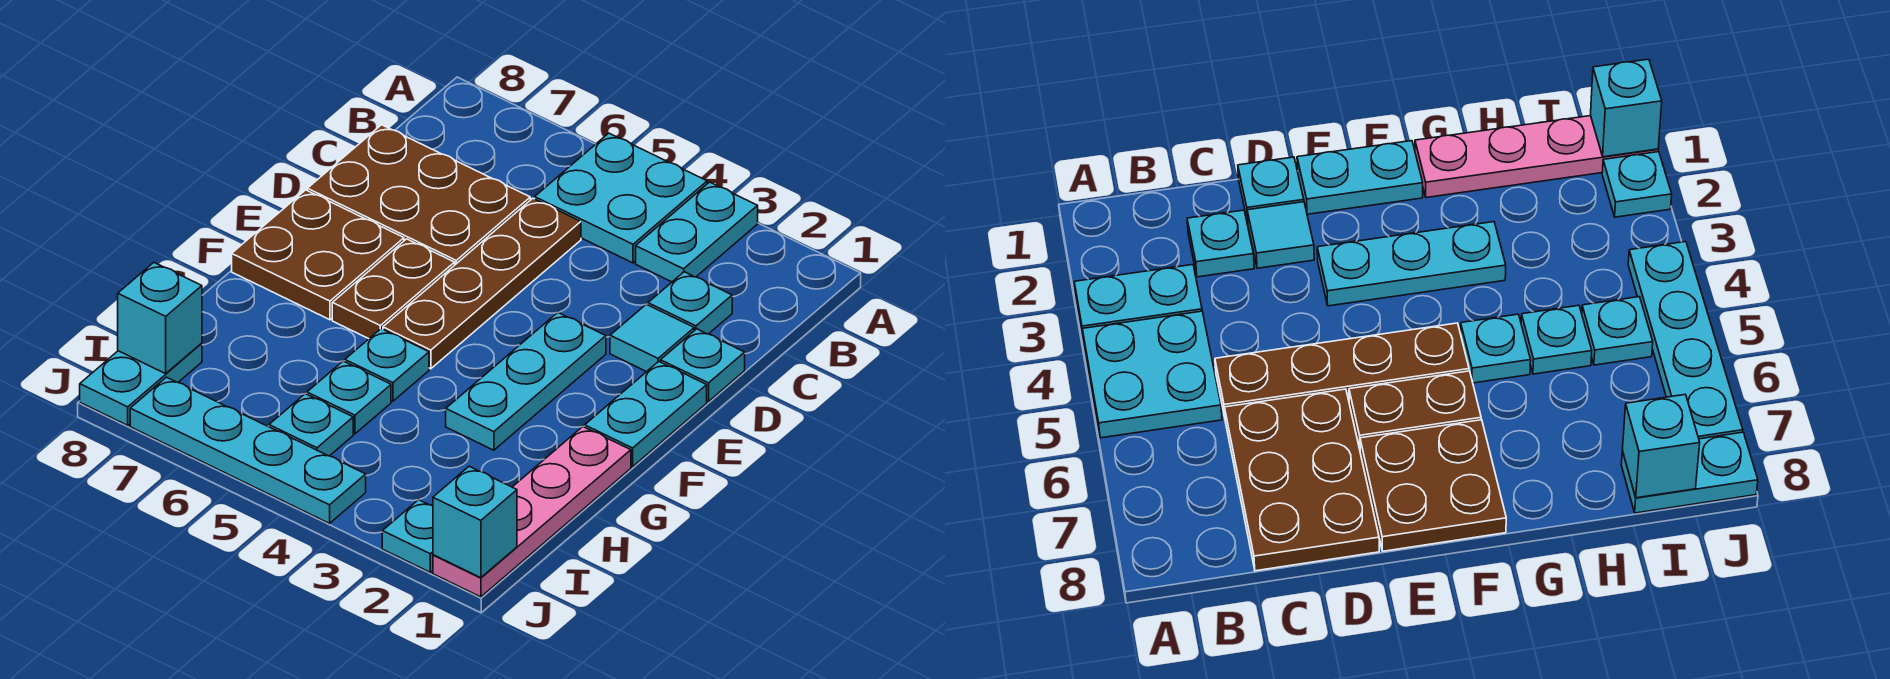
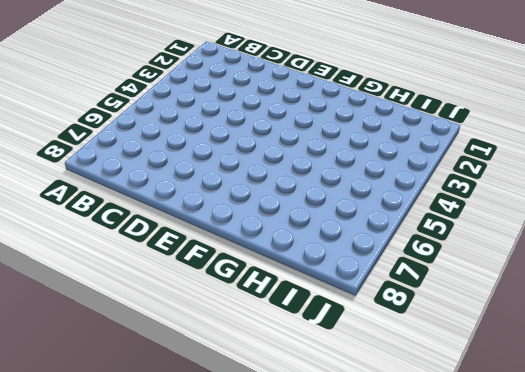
none -> cyan 1x2 plate [636,182,758,282]
none -> cyan 2x2 plate [535,133,707,263]
none -> cyan 1x1 plate [648,272,732,334]

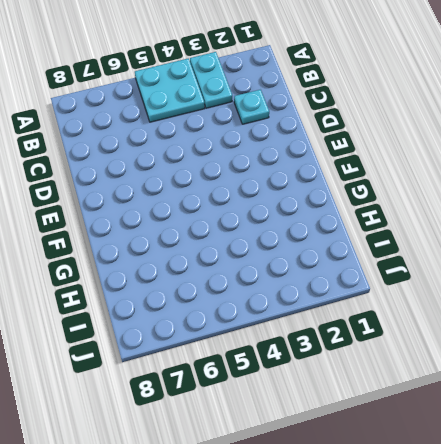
none -> brown 1x4 plate [383,198,581,369]
none -> brown 2x3 plate [307,125,530,265]
none -> cyan 1x1 plate [661,329,745,402]

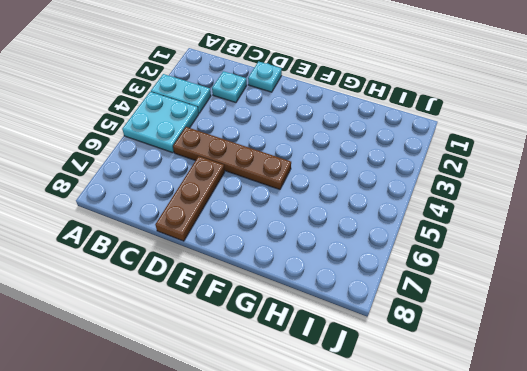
brown 1x3 plate [155,156,225,241] -> brown 2x3 plate [307,125,530,265]
none -> cyan 1x1 tile [610,304,694,372]
none -> cyan 1x2 plate [585,361,707,467]
none -> cyan 1x3 plate [446,312,606,450]

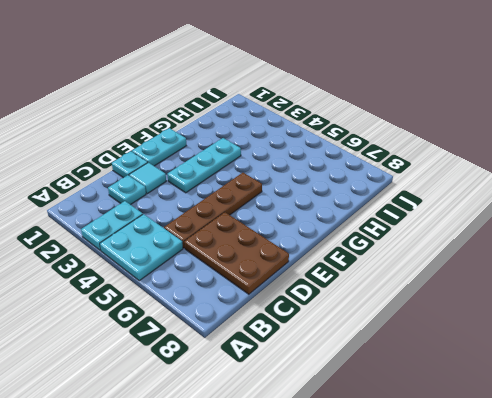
none -> brown 1x2 plate [332,239,455,339]
none -> brown 2x2 plate [232,190,404,320]
none -> pink 1x4 plate [433,427,631,597]

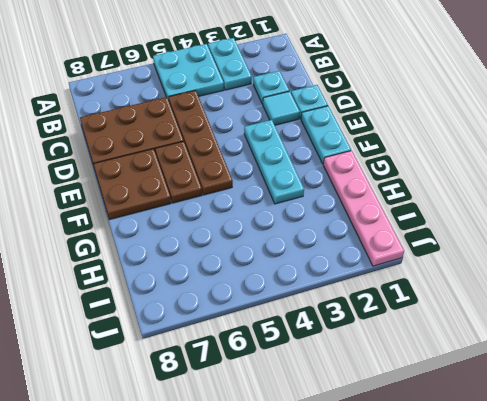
none -> cyan 1x1 plate [345,329,429,401]
none -> cyan 1x1 plate [307,361,391,434]
none -> cyan 1x1 plate [269,394,353,456]

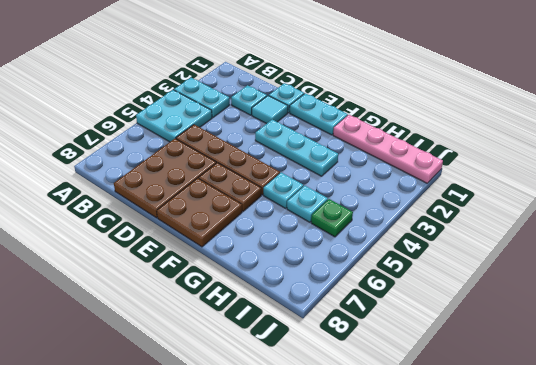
green 1x1 plate [311,199,353,237] -> cyan 1x1 plate [269,394,353,456]
none -> cyan 1x2 plate [80,343,202,425]
none -> cyan 1x1 plate [382,500,433,572]
none -> cyan 1x4 plate [130,377,366,523]

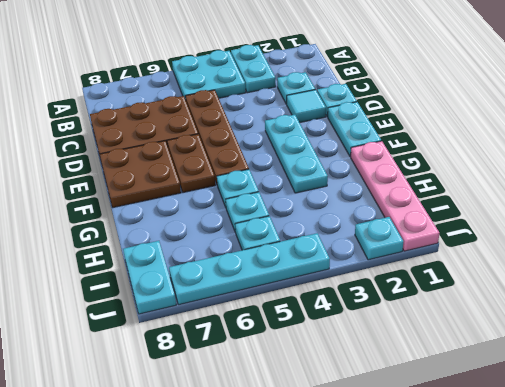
none -> cyan 1x1 brick [118,263,202,374]
none -> cyan 1x1 brick [433,467,517,578]

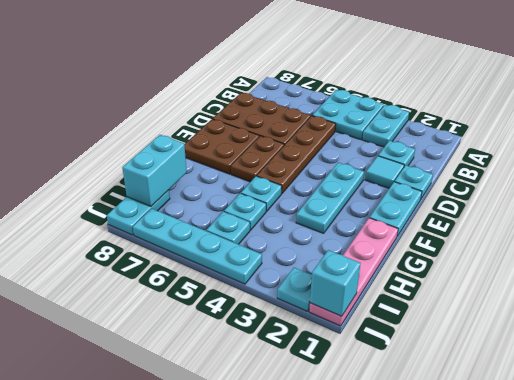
cyan 1x2 brick [122,135,187,206] -> cyan 1x1 brick [118,263,202,374]

